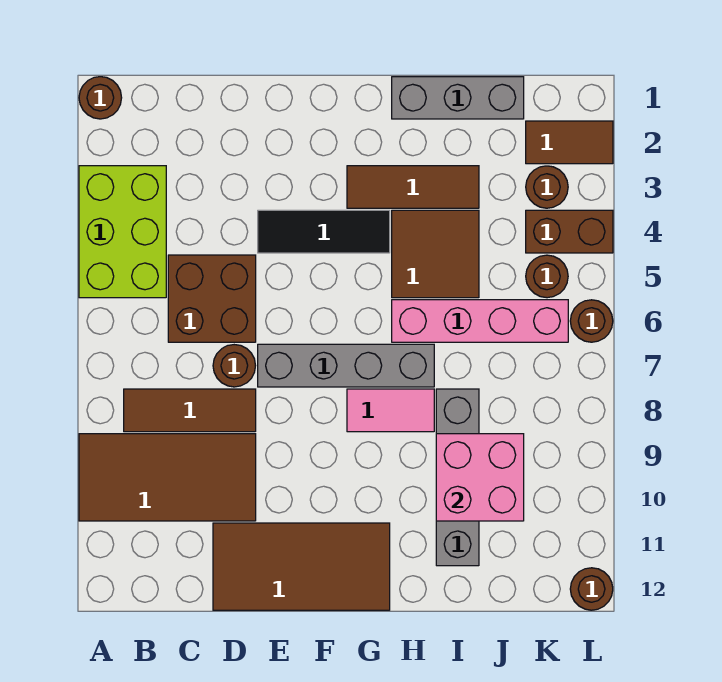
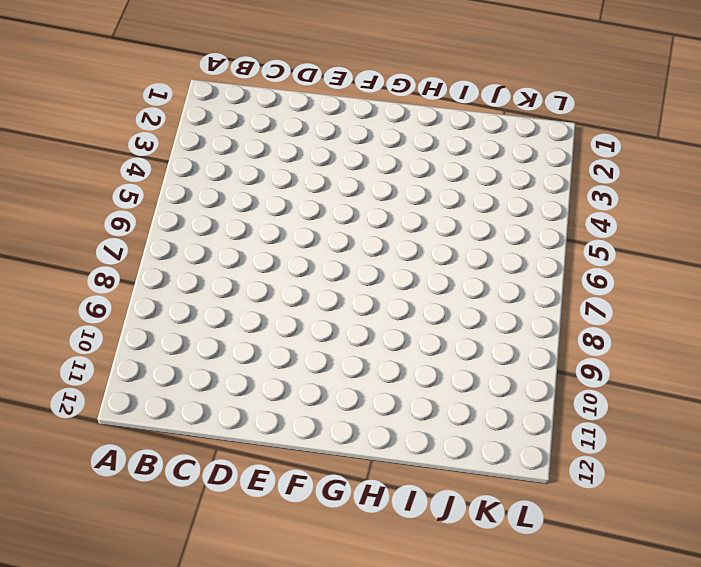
none -> brown 1x1 round brick [79,77,122,119]
none -> lime 2x3 brick [79,166,166,298]
none -> brown 2x4 tile [79,434,256,521]

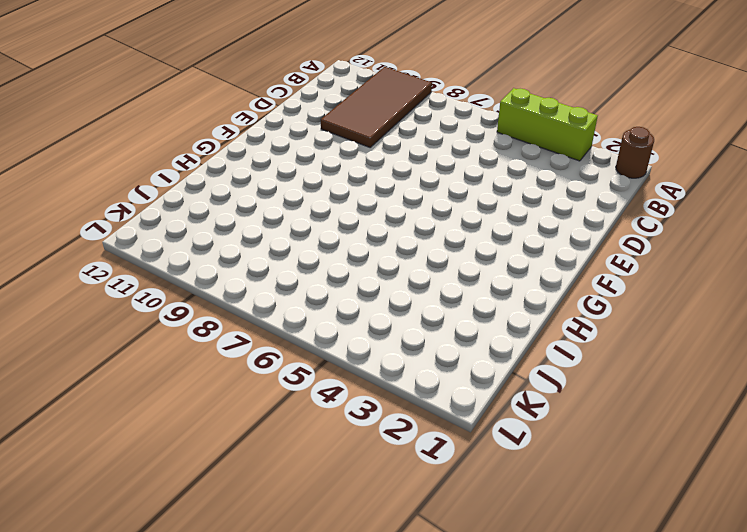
lime 1x3 brick [497,88,598,161] -> lime 2x3 brick [79,166,166,298]
none -> brown 1x3 tile [124,389,256,432]
none -> brown 2x2 brick [168,255,256,342]
none -> brown 1x1 round brick [213,345,256,387]

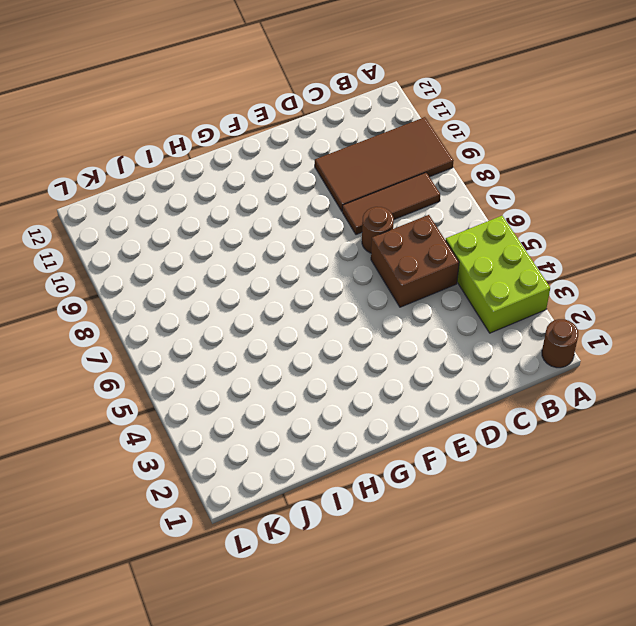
none -> brown 2x4 tile [213,523,390,610]
none -> black 1x3 tile [258,210,390,253]
none -> grey 1x4 brick [258,344,434,387]

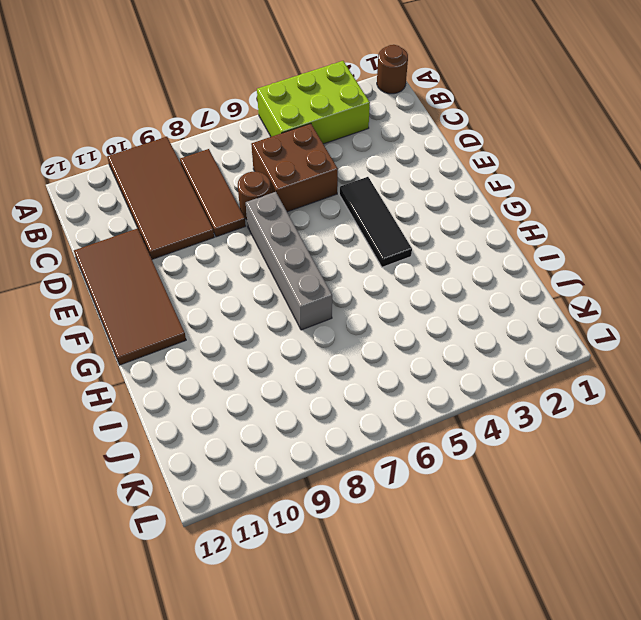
none -> brown 1x3 tile [347,166,479,208]
none -> pink 1x2 tile [347,389,434,432]
none -> grey 1x3 brick [392,77,524,119]

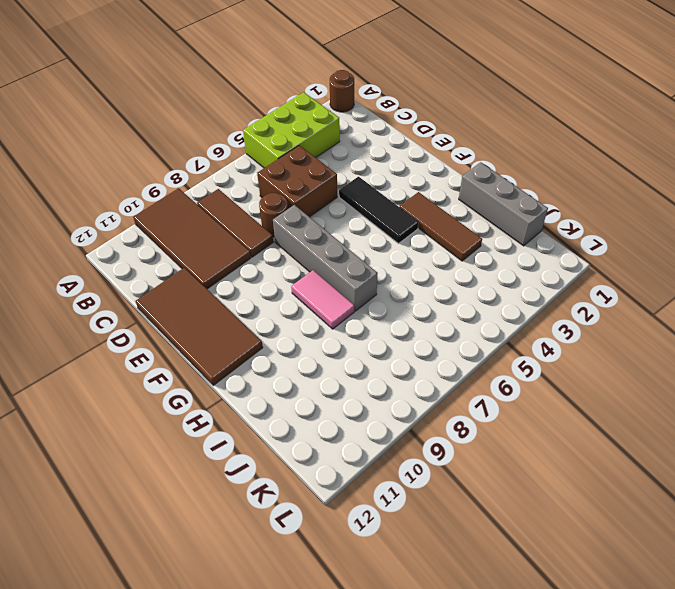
none -> brown 2x2 tile [392,210,479,298]
none -> pink 1x4 brick [392,300,568,342]
none -> grey 1x4 brick [436,389,479,566]

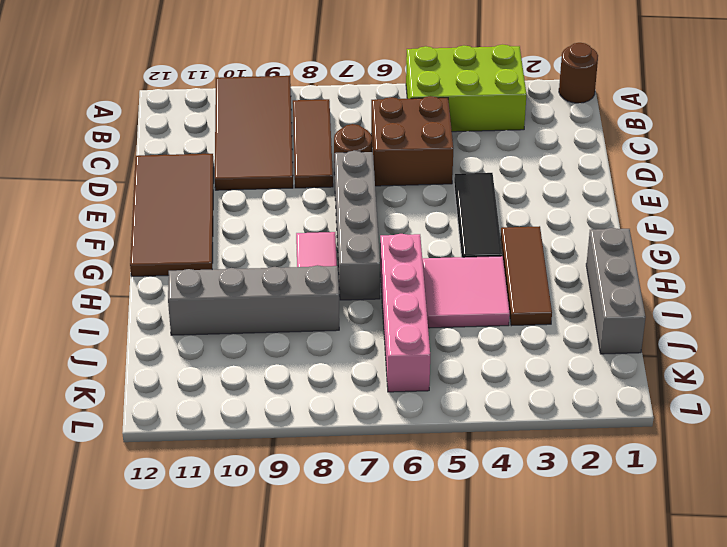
pink 2x2 tile [422,256,510,328] -> brown 2x2 tile [392,210,479,298]
none -> brown 1x2 tile [526,121,613,164]
none -> brown 1x1 round brick [526,166,568,208]
none -> brown 1x2 brick [526,210,613,253]

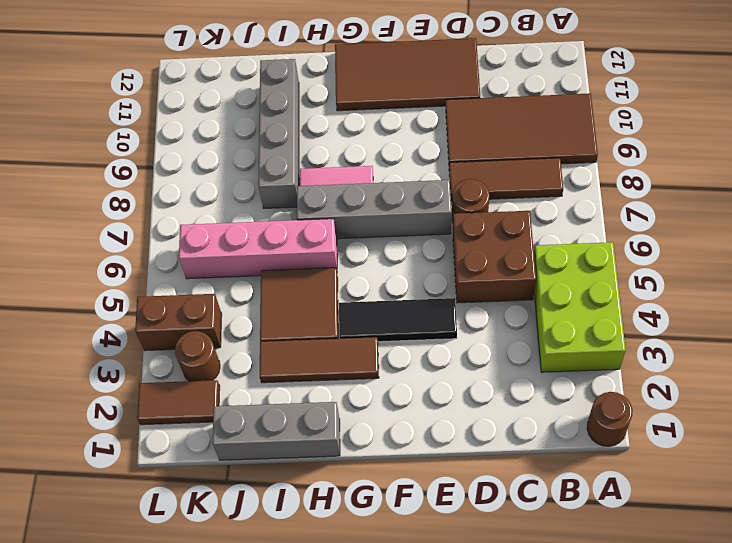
none -> brown 1x1 round brick [526,255,568,298]
none -> brown 1x1 round brick [570,300,613,342]
none -> brown 1x1 round brick [570,568,613,610]

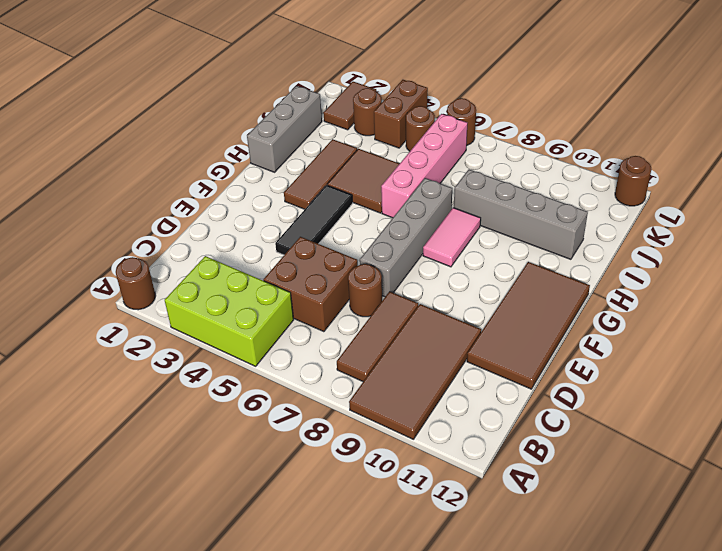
none -> pink 2x2 brick [436,434,524,521]

